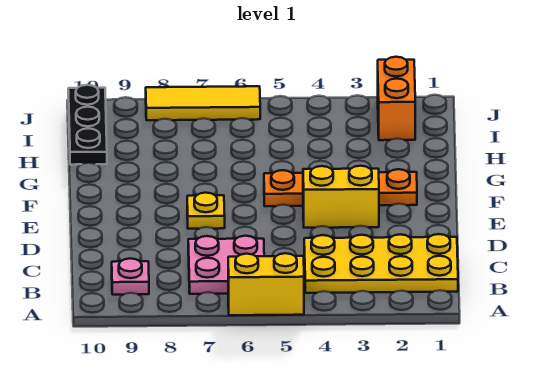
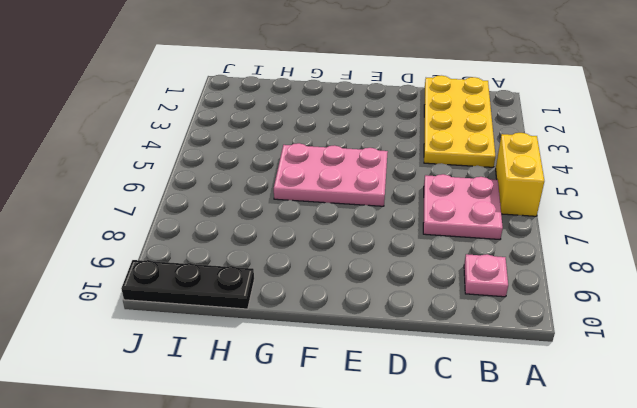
pink 2x3 plate [274,143,388,206] -> orange 1x4 plate [264,169,417,206]
none -> yellow 1x2 brick [303,166,379,228]
none -> yellow 1x1 plate [187,193,225,229]

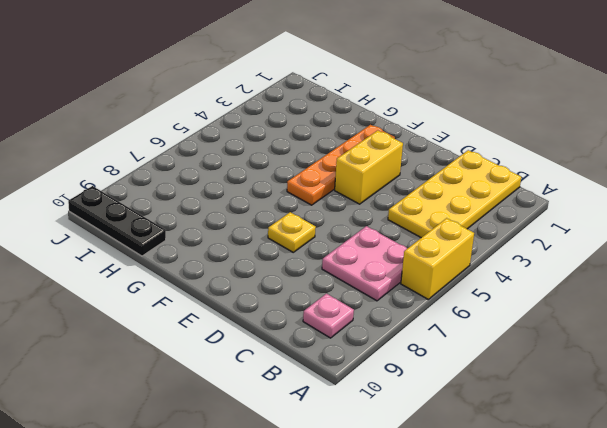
none -> orange 1x2 brick [378,57,415,140]
none -> yellow 1x3 tile [146,86,260,120]

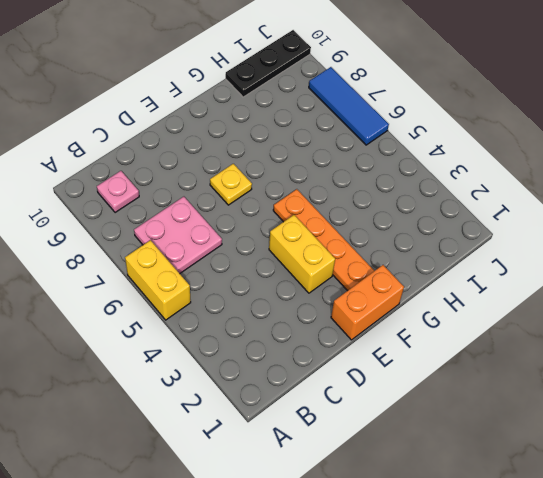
orange 1x2 brick [331,265,404,340] -> orange 1x2 brick moved to [378,57,415,140]
blue 1x3 tile [309,67,389,145] -> yellow 1x3 tile [146,86,260,120]
none -> yellow 2x4 plate [304,234,458,293]

